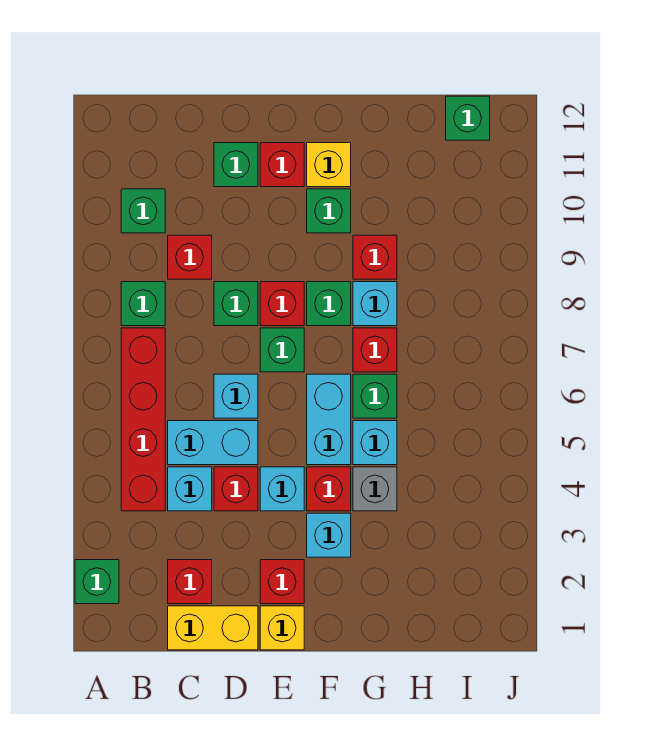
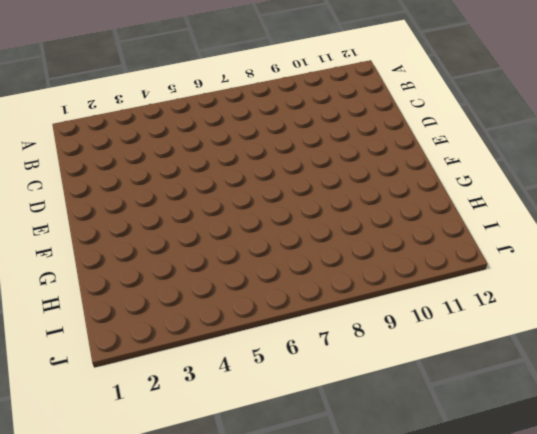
none -> green 1x1 brick [75,560,119,604]
none -> red 1x4 brick [121,328,165,511]
none -> green 1x1 brick [121,282,165,326]
none -> green 1x1 brick [121,189,165,233]

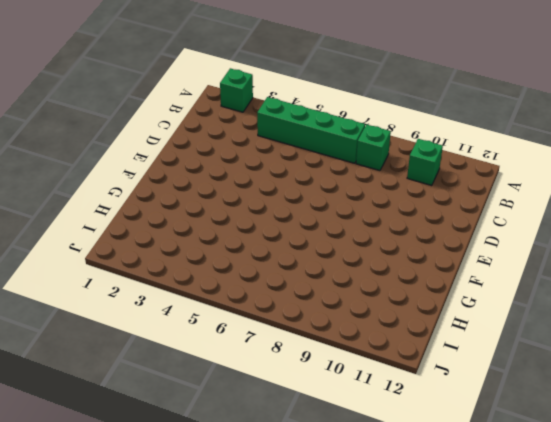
green 1x4 brick [257,97,365,163] -> red 1x4 brick [121,328,165,511]
none -> yellow 1x2 brick [168,606,258,650]
none -> red 1x1 brick [168,560,212,604]
none -> cyan 1x1 brick [168,467,212,511]
none -> cyan 1x2 brick [168,421,258,465]

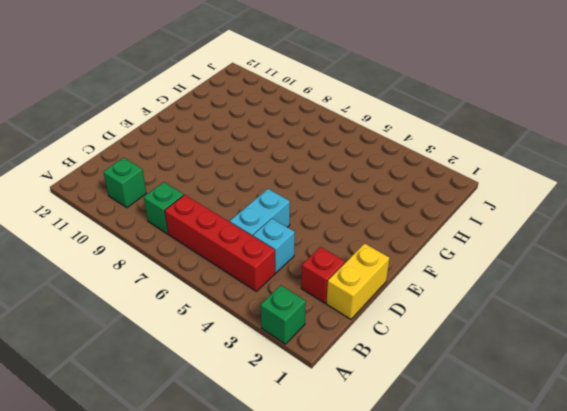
none -> red 1x1 brick [168,235,212,279]
none -> red 1x1 brick [214,467,258,511]
none -> cyan 1x1 brick [214,374,258,418]
none -> green 1x1 brick [214,282,258,326]

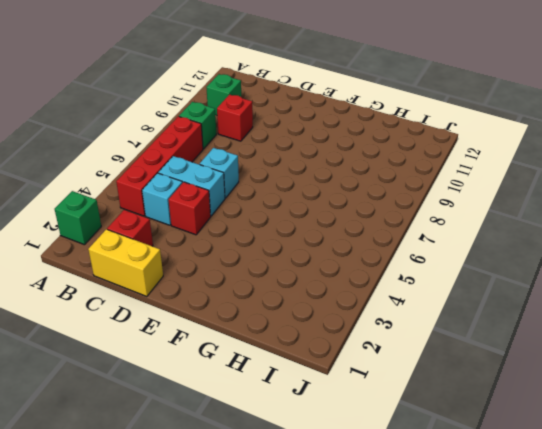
none -> green 1x1 brick [214,282,258,326]
none -> green 1x1 brick [214,143,258,187]
none -> yellow 1x1 brick [260,606,304,650]
none -> red 1x1 brick [260,560,304,604]

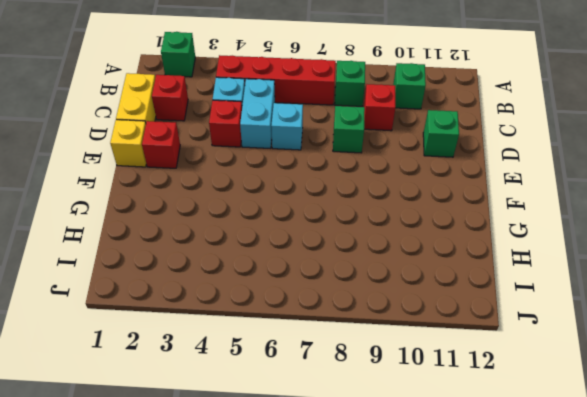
none -> cyan 1x1 brick [260,467,304,511]
none -> green 1x1 brick [260,328,304,372]
none -> red 1x1 brick [260,282,304,326]
none -> red 1x1 brick [260,143,304,187]

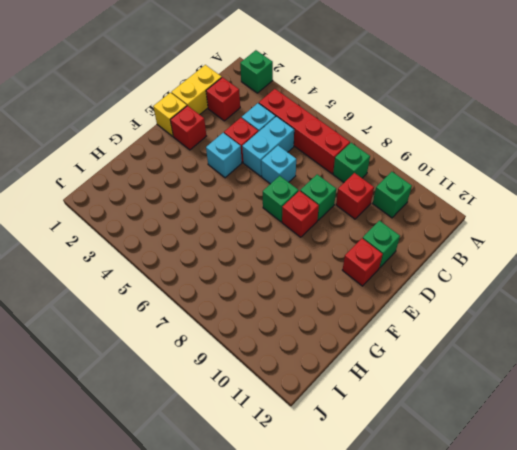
none -> cyan 1x1 brick [307,513,351,557]
none -> red 1x1 brick [307,467,351,511]
none -> cyan 1x2 brick [307,374,351,465]
none -> green 1x1 brick [307,282,351,326]

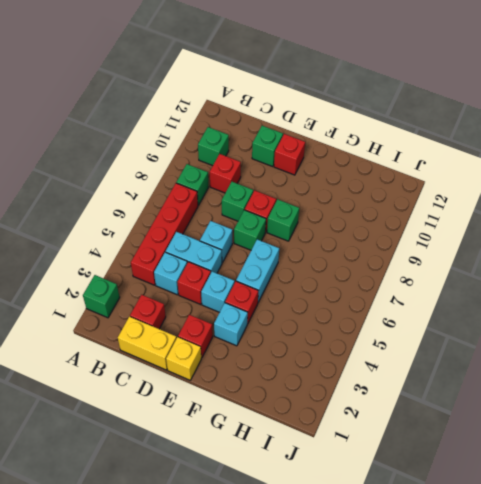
none -> green 1x1 brick [307,189,351,233]
none -> yellow 1x1 brick [307,143,351,187]
none -> grey 1x1 brick [353,467,397,511]
none -> cyan 1x1 brick [353,421,397,465]

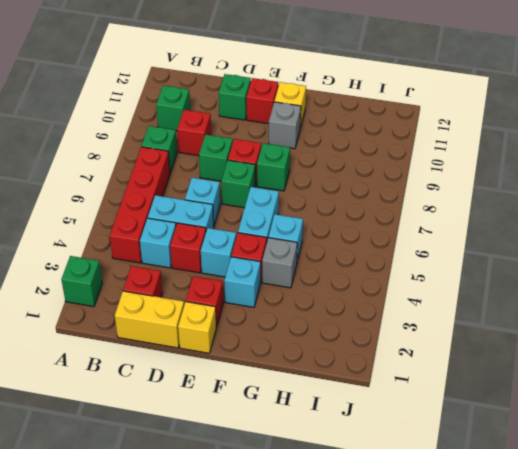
grey 1x1 brick [269,102,301,149] -> green 1x1 brick [307,189,351,233]
none -> green 1x1 brick [353,374,397,418]
none -> red 1x1 brick [353,328,397,372]
none -> cyan 1x1 brick [353,282,397,326]
none -> red 1x1 brick [353,235,397,279]

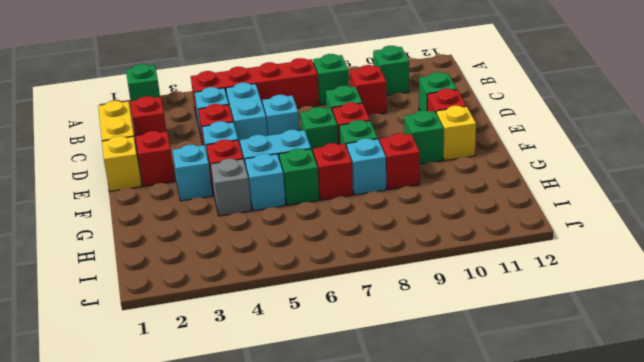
none -> green 1x1 brick [446,96,490,140]

